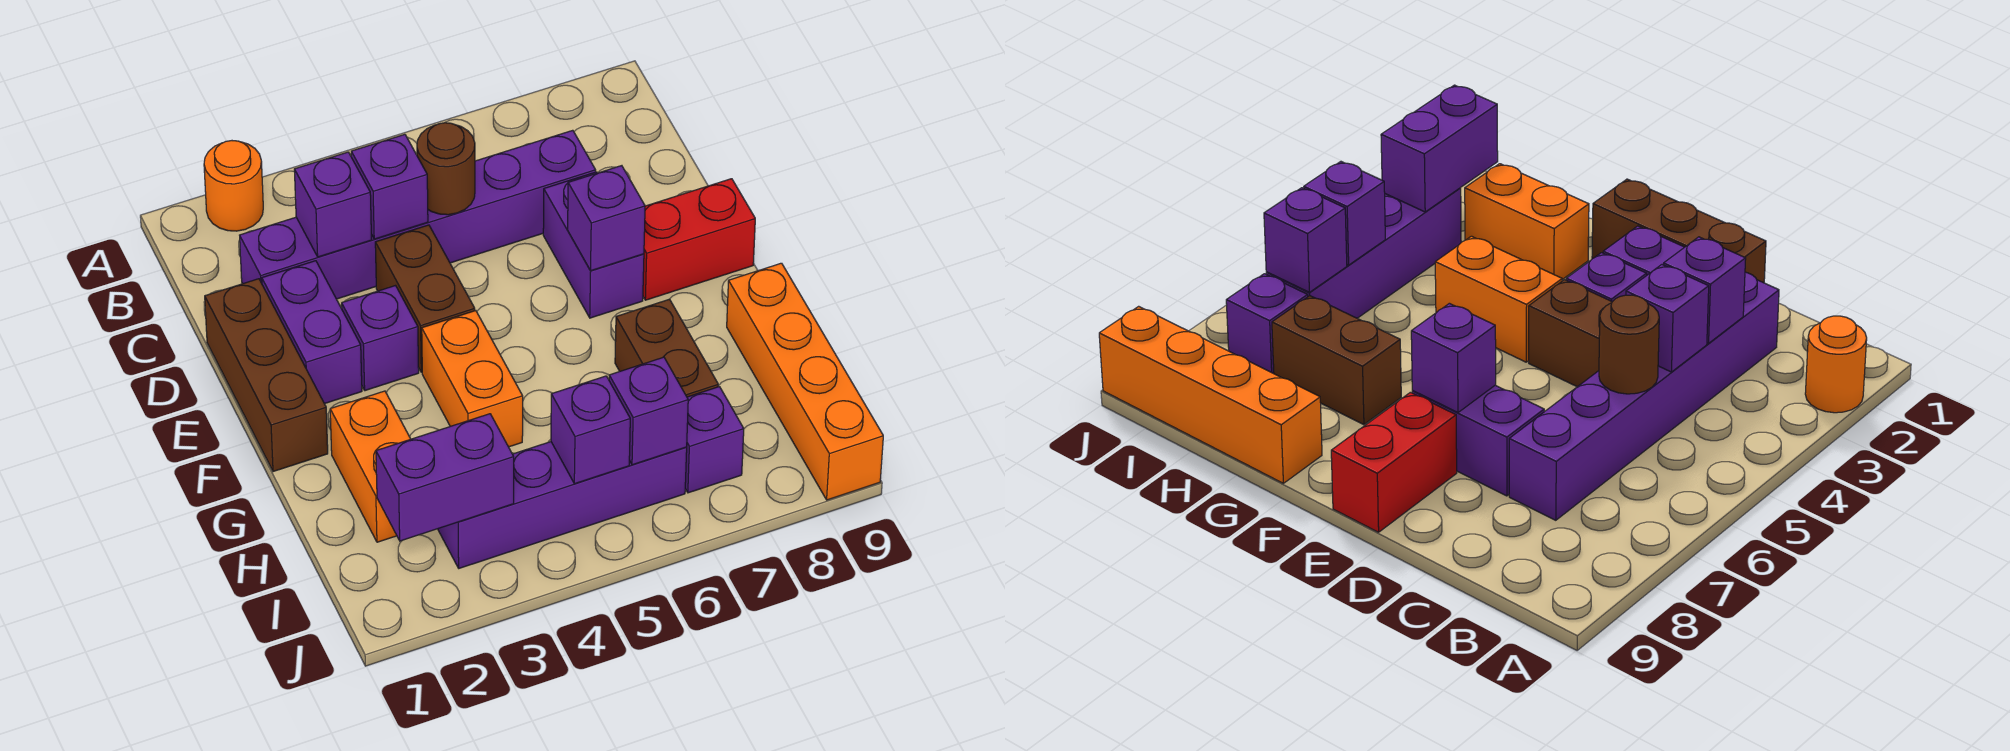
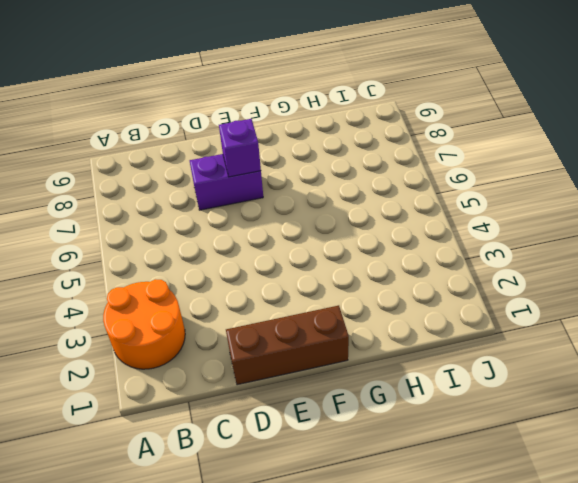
orange 2x2 round brick [103,279,185,369] -> orange 1x1 round brick [204,141,263,231]
none -> purple 1x6 brick [240,130,596,299]
none -> purple 1x2 brick [262,261,362,404]
none -> brown 1x2 brick [375,225,475,372]

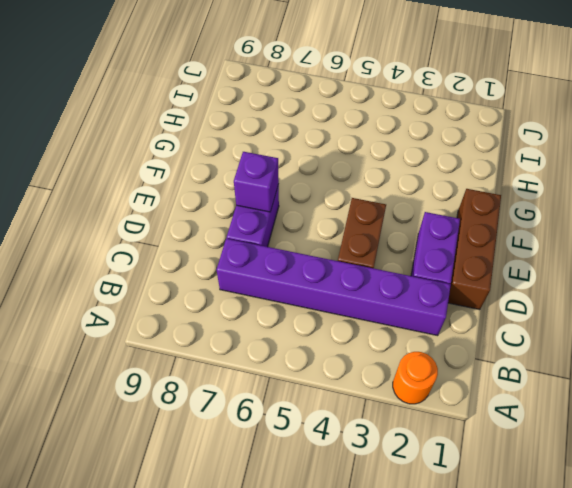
none -> purple 1x1 brick [342,286,419,391]
none -> red 1x2 brick [643,179,755,300]
none -> orange 1x2 brick [422,311,523,447]

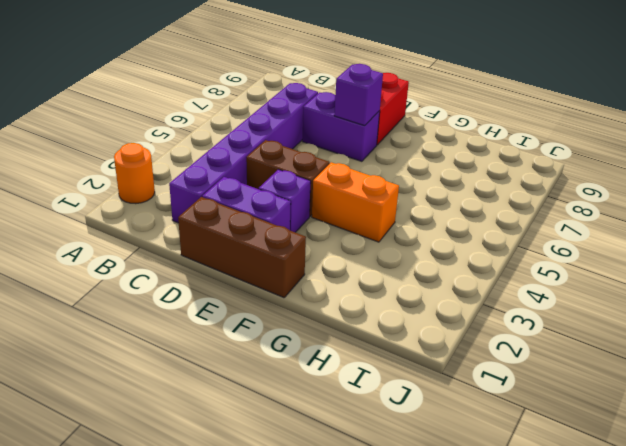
none -> orange 1x2 brick [330,391,410,542]
none -> brown 1x2 brick [615,299,718,397]
none -> orange 1x4 brick [727,263,883,500]

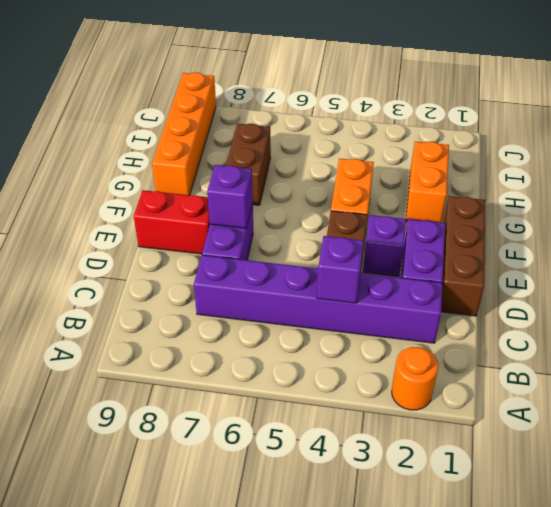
none -> purple 1x4 brick [438,442,687,568]
none -> purple 1x1 brick [685,387,744,493]
none -> purple 1x1 brick [294,152,372,257]

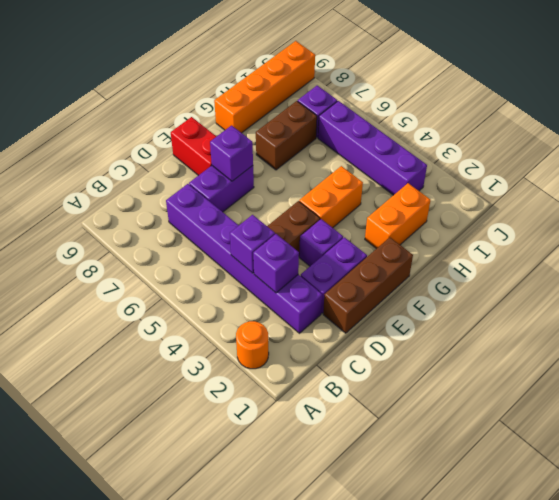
none -> brown 1x1 round brick [417,123,475,215]
none -> purple 1x2 brick [376,414,514,541]
none -> purple 1x1 brick [551,376,630,484]

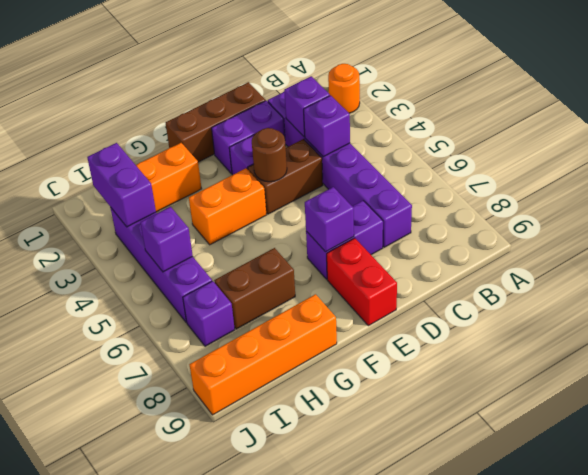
brown 1x1 round brick [252,128,287,182] -> brown 1x1 round brick moved to [417,123,475,215]
none -> purple 1x1 brick [609,357,688,465]

